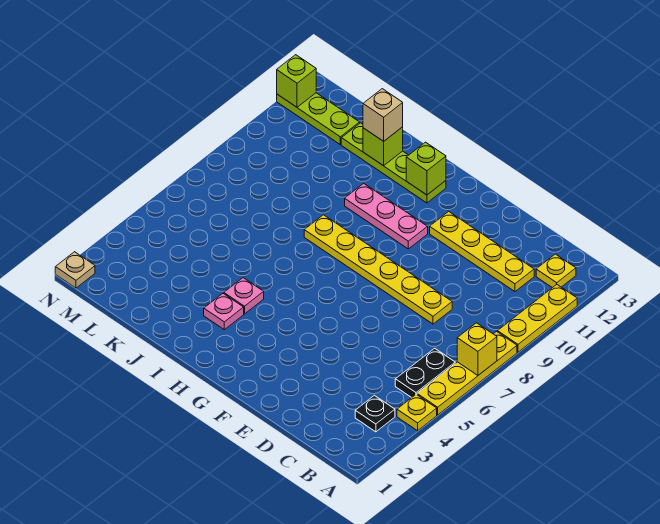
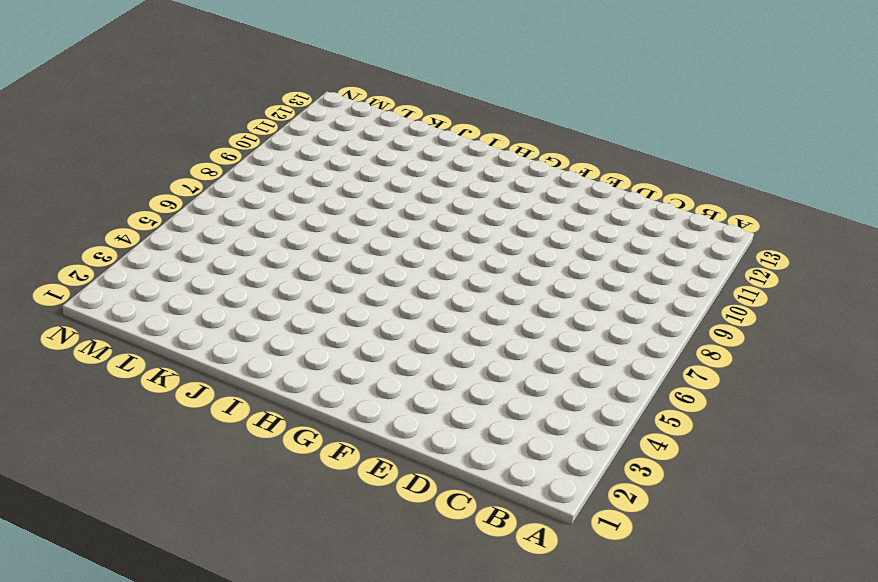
none -> yellow 1x1 plate [397,394,437,431]
none -> yellow 1x4 plate [417,332,517,415]
none -> yellow 1x3 plate [498,285,577,352]

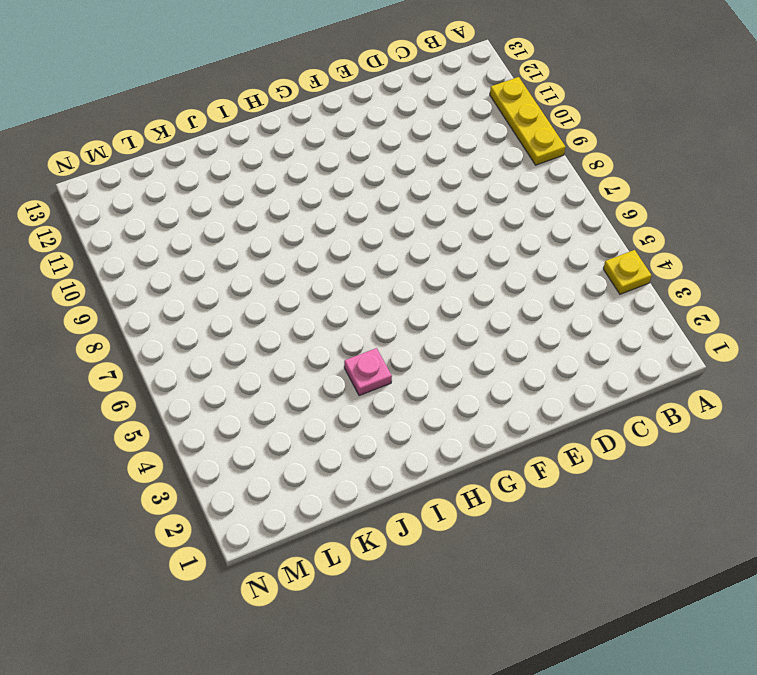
none -> yellow 1x4 plate [417,332,517,415]
none -> black 1x1 plate [355,395,395,432]
none -> black 1x2 plate [395,348,455,398]

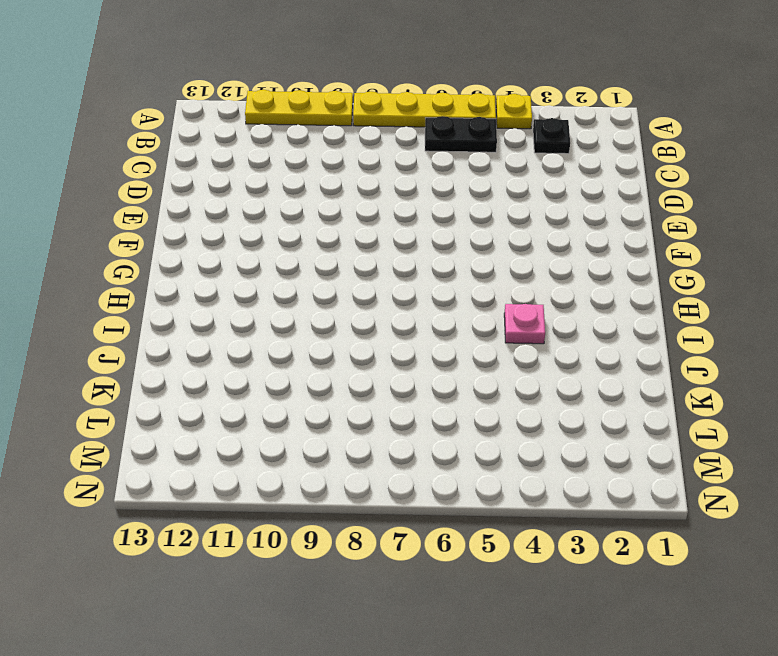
none -> yellow 1x1 plate [536,254,576,288]
none -> yellow 1x4 plate [430,211,534,291]
none -> yellow 1x6 plate [304,215,452,324]

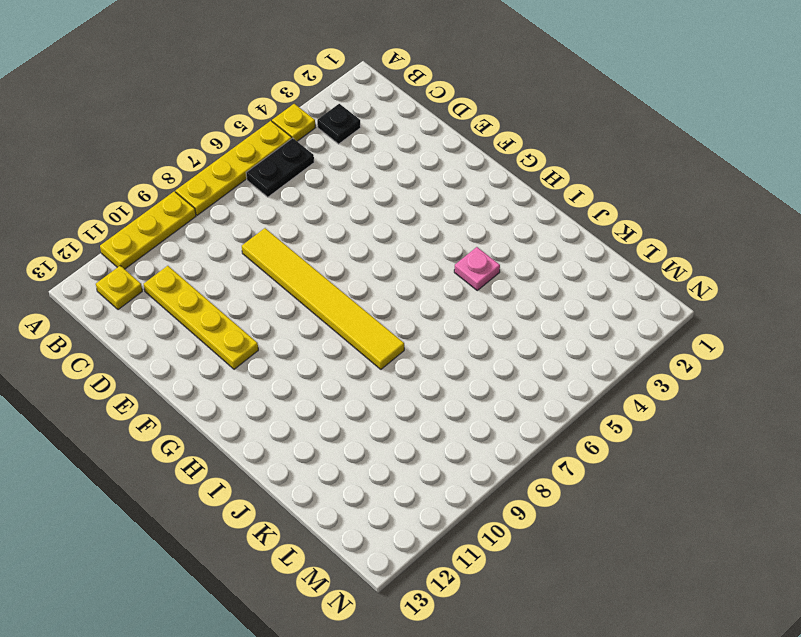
yellow 1x6 tile [242,228,404,369] -> yellow 1x6 plate [304,215,452,324]
none -> pink 1x3 plate [345,183,428,249]
none -> lime 1x4 plate [341,123,446,203]
none -> pink 1x1 plate [204,294,244,330]

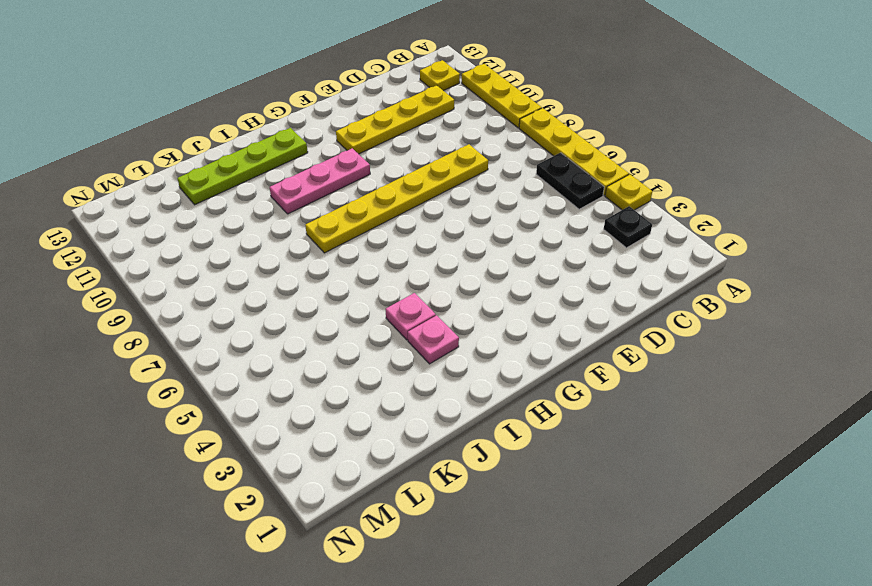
none -> lime 1x3 plate [277,93,360,144]
none -> tan 1x1 plate [55,252,95,288]
none -> yellow 1x1 brick [457,323,497,375]

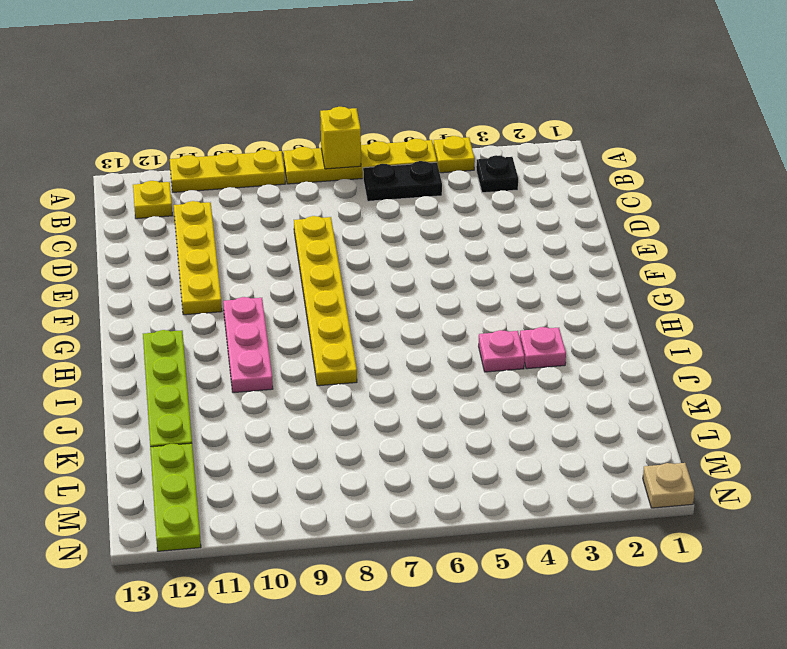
none -> lime 1x1 brick [406,142,446,195]
none -> lime 1x1 brick [363,127,403,166]
none -> lime 1x1 brick [277,55,316,107]

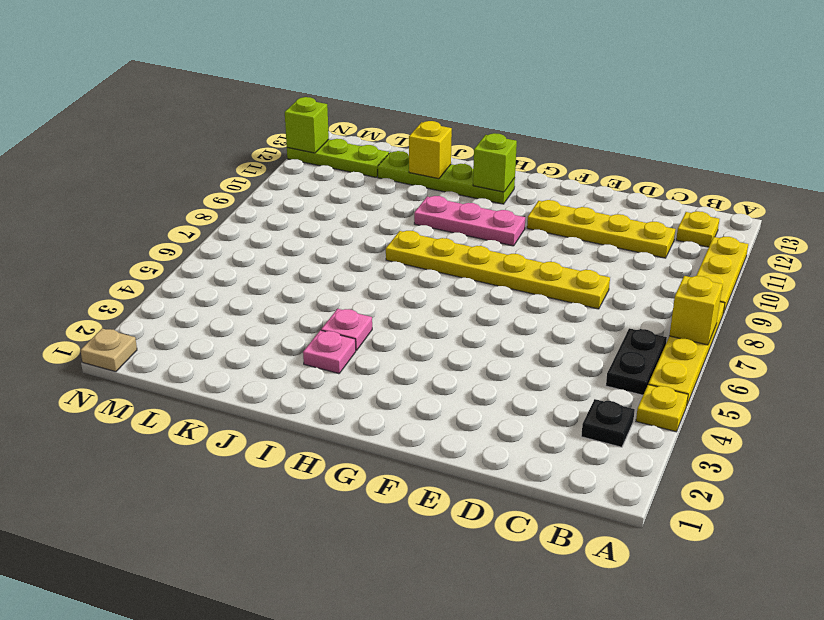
yellow 1x1 brick [409,121,452,179] -> lime 1x1 brick [363,127,403,166]
none -> tan 1x1 brick [363,89,403,141]

